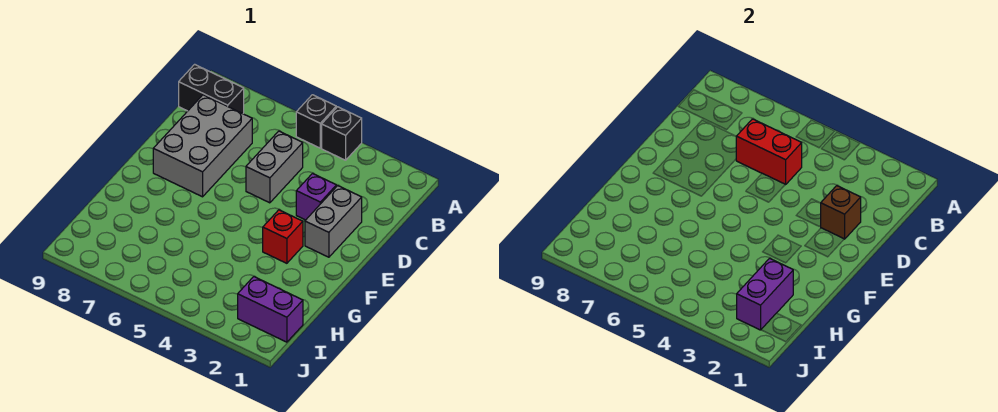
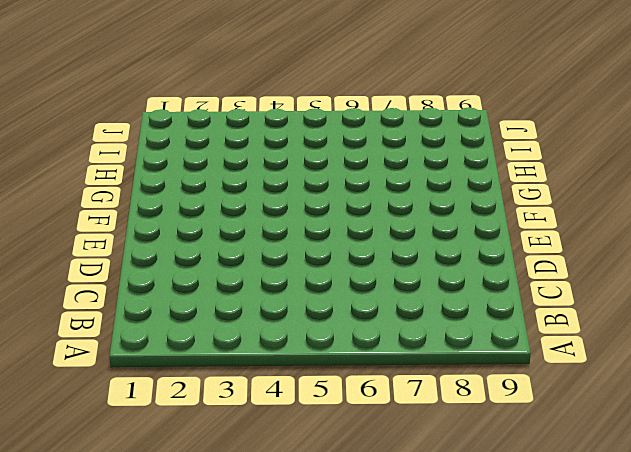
none -> black 1x1 brick [322,107,362,160]
none -> black 1x1 brick [296,95,336,148]
none -> black 1x2 brick [179,64,244,114]

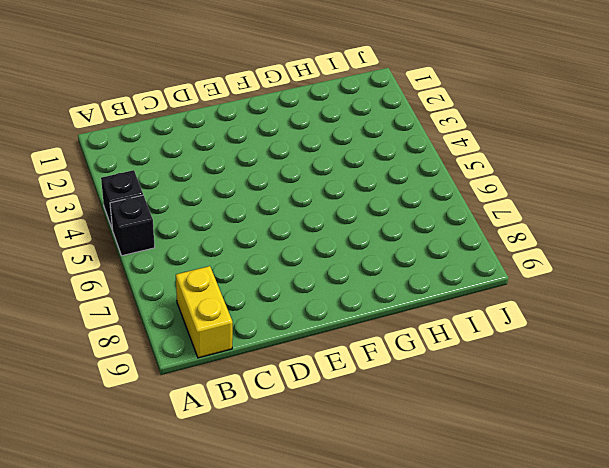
yellow 1x2 brick [176,266,233,358] -> black 1x2 brick [179,64,244,114]
none -> grey 1x2 brick [246,131,303,203]
none -> grey 2x3 brick [153,95,252,197]
none -> grey 1x2 brick [305,186,362,257]

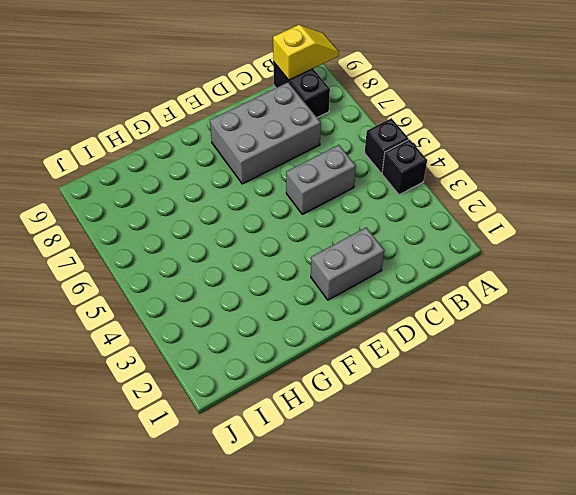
yellow 1x2 slope [273,25,339,80] -> none
none -> purple 1x1 brick [296,174,336,220]
none -> red 1x1 brick [263,210,303,263]
none -> purple 1x2 brick [238,277,303,342]

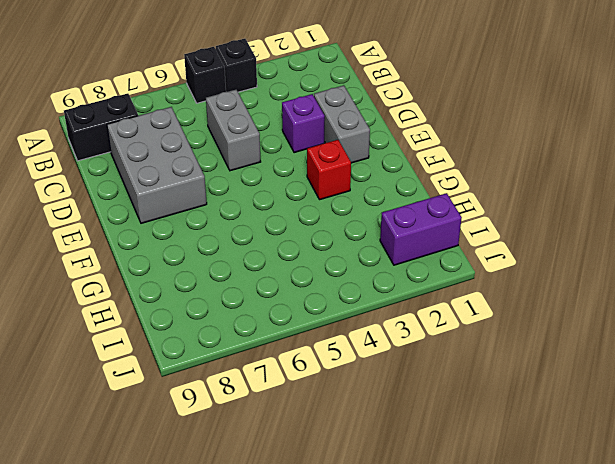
none -> red 1x2 brick [736,119,802,185]
none -> brown 1x1 brick [821,186,861,239]
none -> purple 1x2 brick [737,258,793,330]

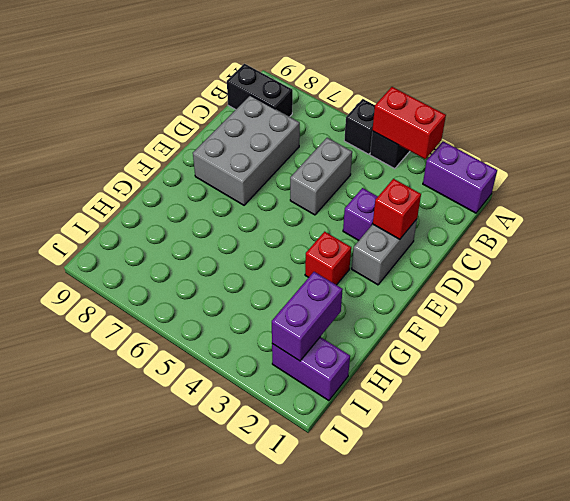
purple 1x2 brick [423,141,497,213] -> none
red 1x2 brick [372,87,446,159] -> red 1x2 brick moved to [736,119,802,185]
red 1x1 brick [373,179,421,239] -> brown 1x1 brick [821,186,861,239]

